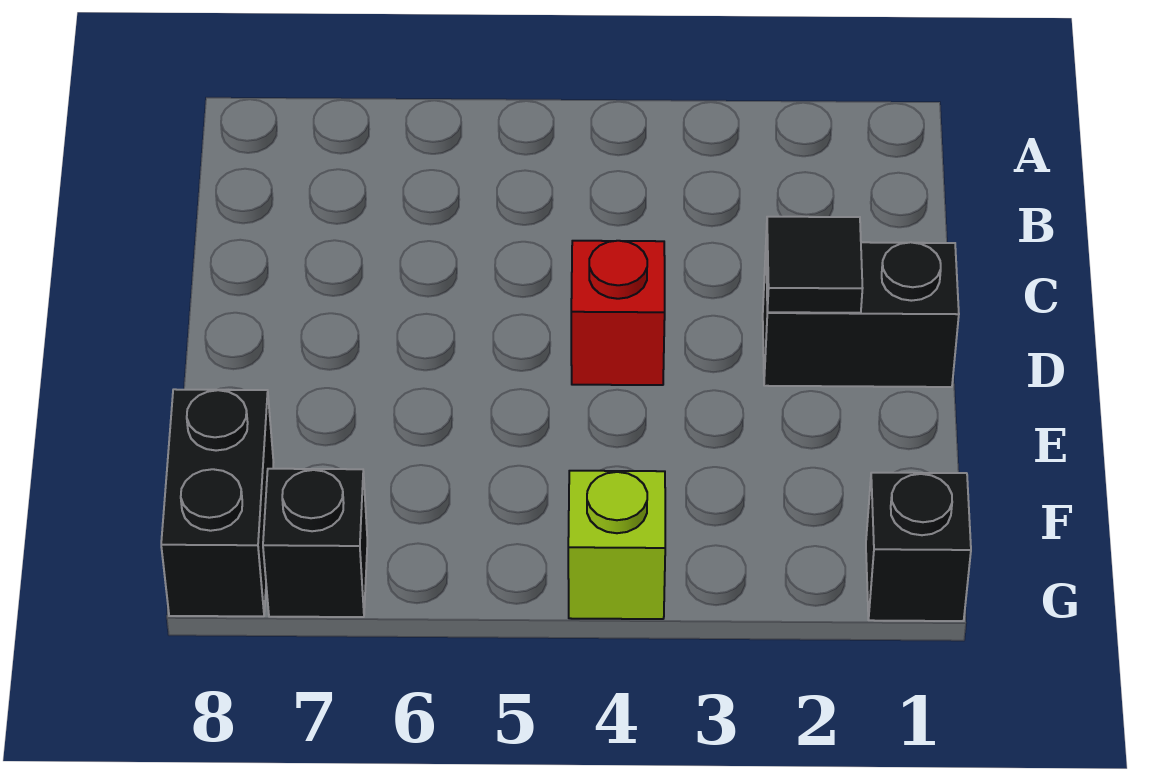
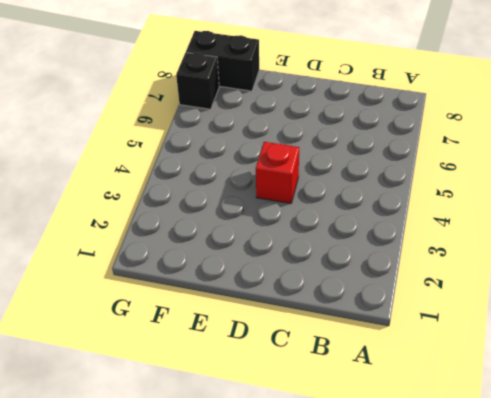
none -> black 1x2 brick [763,242,959,387]
none -> black 1x1 brick [866,473,971,621]

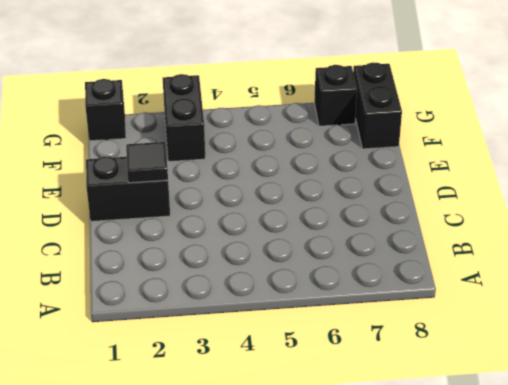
black 1x2 brick [163,74,205,162] -> none
none -> red 1x1 brick [571,241,665,385]
none -> lime 1x1 brick [568,471,665,619]

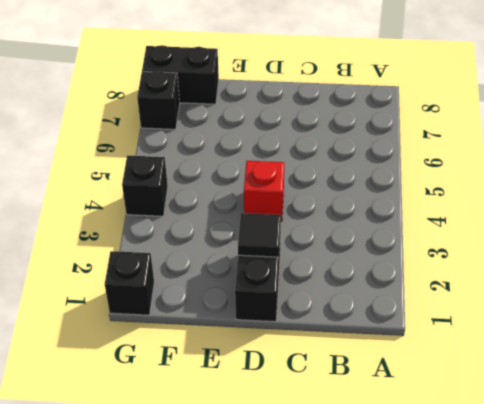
black 1x1 brick [122,155,168,216] -> lime 1x1 brick [568,471,665,619]

